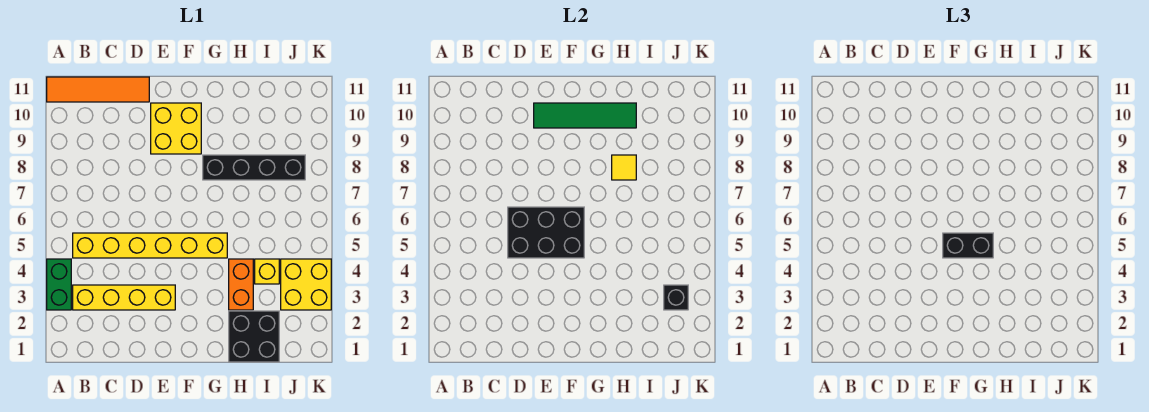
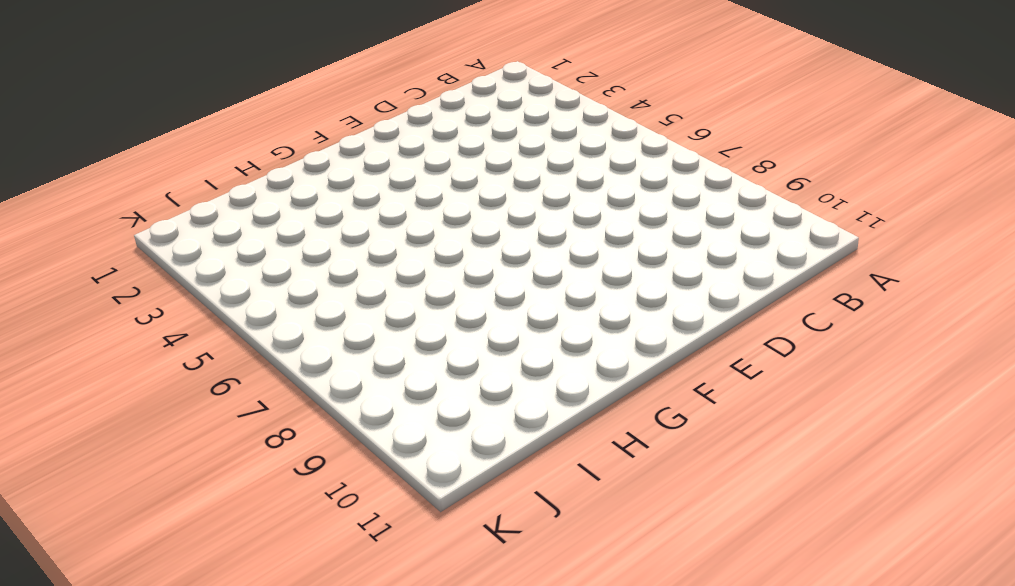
none -> green 1x2 brick [47,259,71,310]
none -> orange 1x4 tile [47,77,149,102]
none -> yellow 1x4 brick [73,285,175,310]

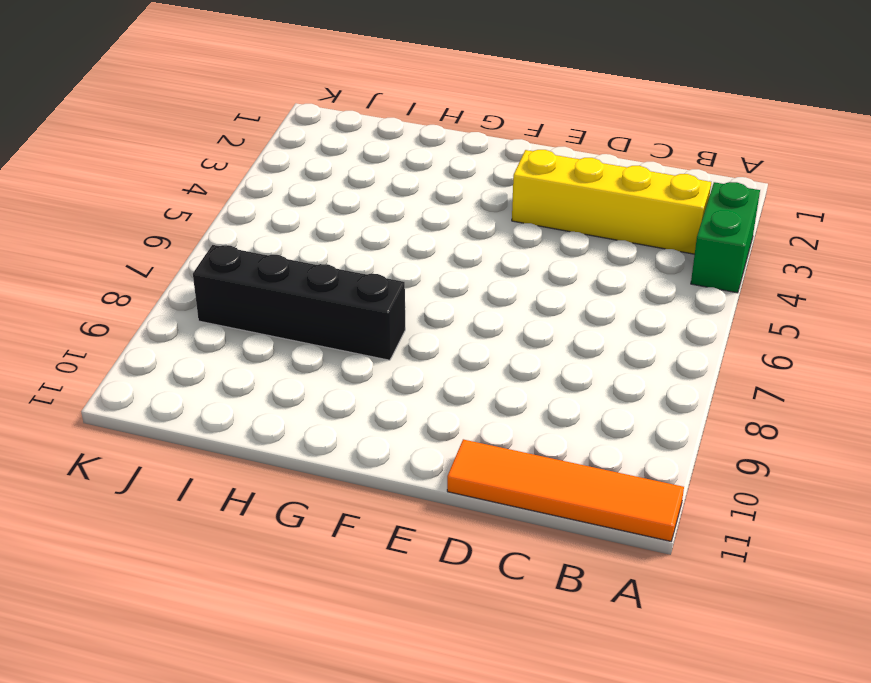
none -> yellow 1x6 brick [73,233,227,258]
none -> yellow 2x2 brick [151,103,201,154]
none -> black 2x2 brick [229,311,279,362]

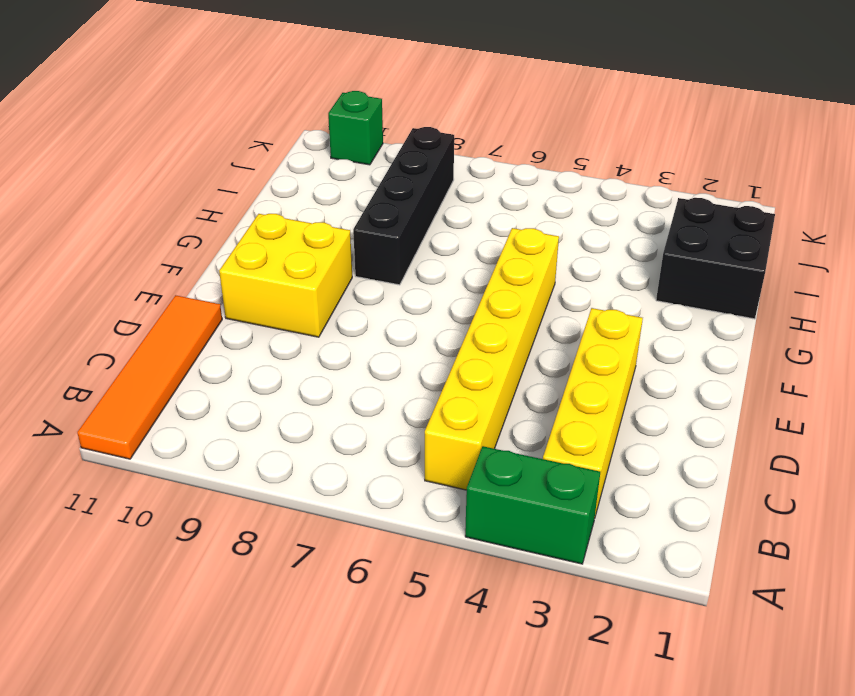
green 1x1 brick [328,91,383,165] -> none
none -> orange 1x2 brick [229,259,253,310]
none -> yellow 1x1 brick [255,259,279,284]
none -> yellow 2x2 brick [281,259,331,310]

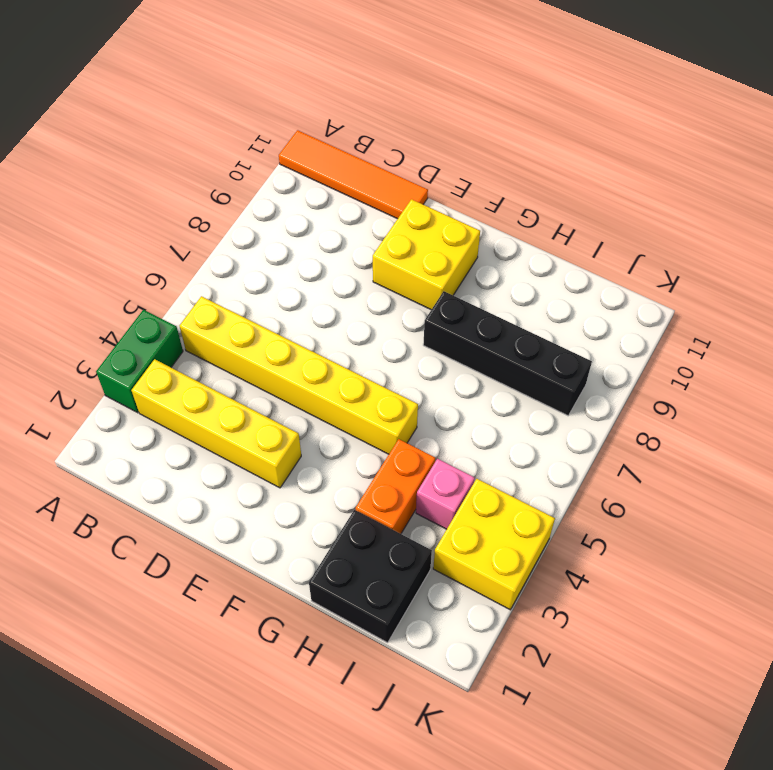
pink 1x1 brick [416,459,475,529] -> yellow 1x1 brick [255,259,279,284]
none -> black 2x3 brick [508,207,584,258]
none -> green 1x4 tile [534,103,636,128]
none -> yellow 1x1 tile [612,155,636,180]

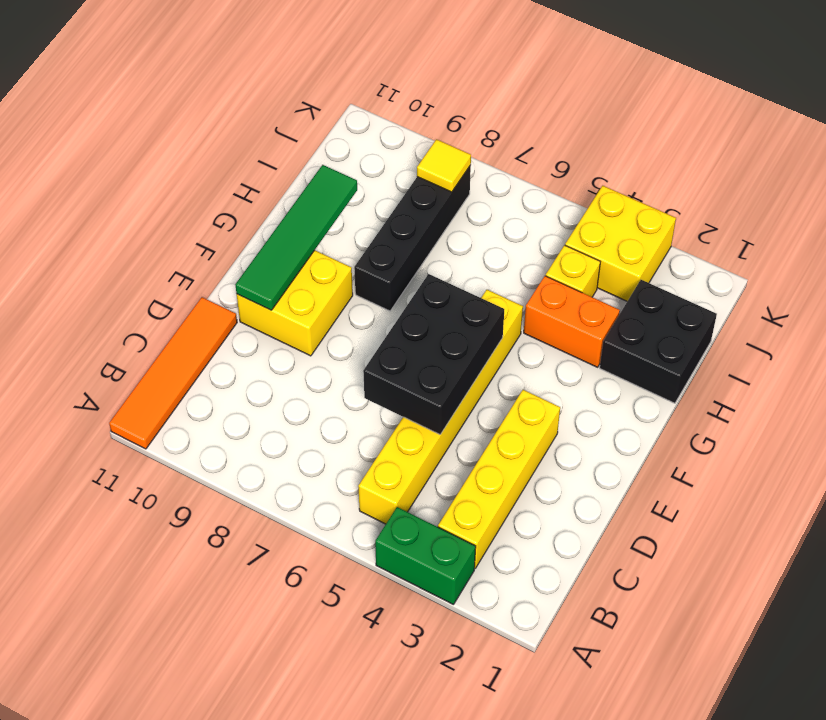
yellow 1x1 tile [417,139,471,192] -> yellow 1x1 tile moved to [612,155,636,180]
none -> black 1x1 brick [664,285,688,310]
none -> black 1x2 brick [943,233,993,258]

